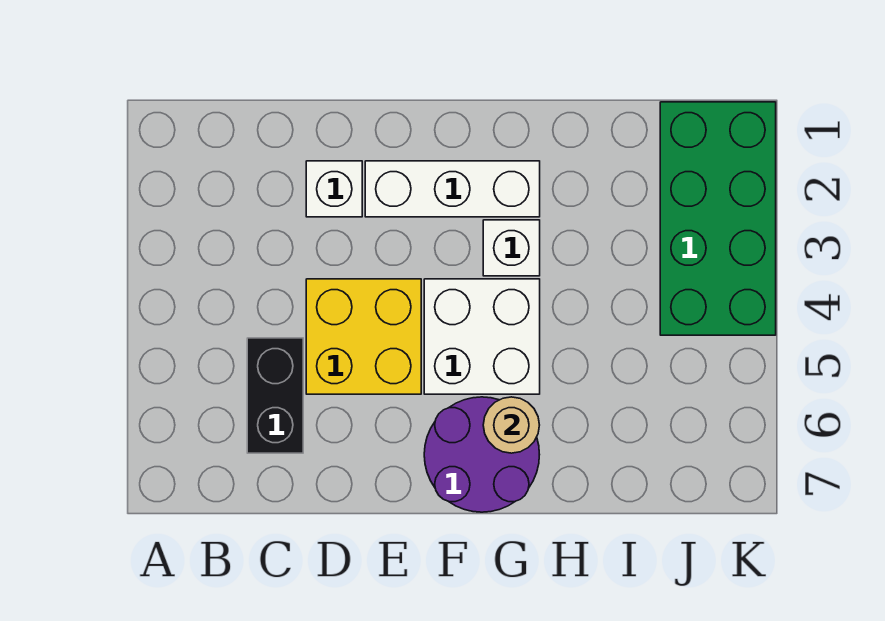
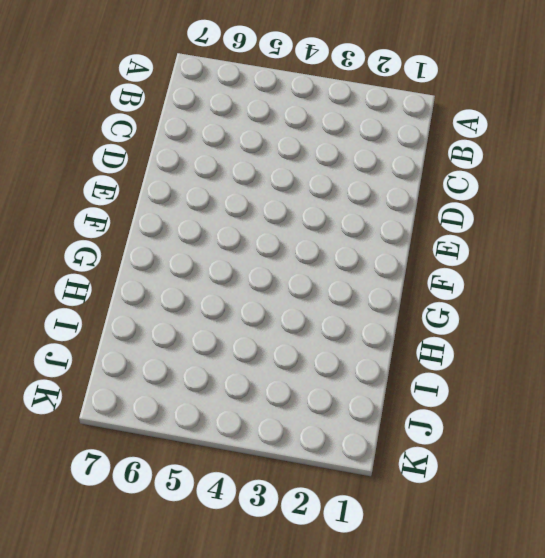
none -> black 1x2 brick [247,338,303,453]
none -> white 1x1 brick [306,161,362,217]

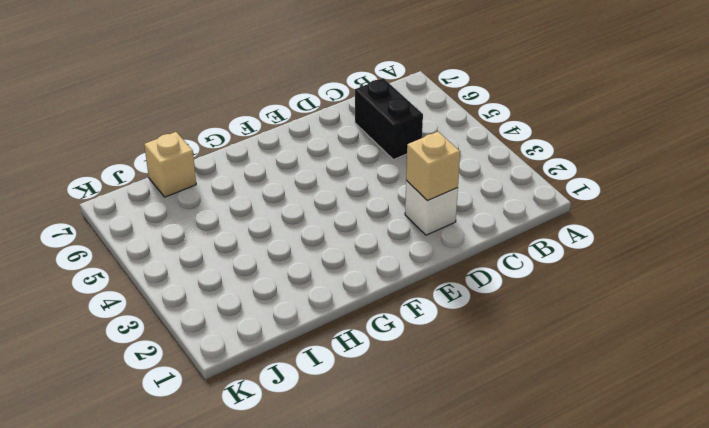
tan 1x1 brick [406,132,460,201] -> none
tan 1x1 brick [144,132,196,197] -> none
none -> yellow 2x2 brick [306,279,421,394]
none -> white 1x3 brick [365,161,540,217]

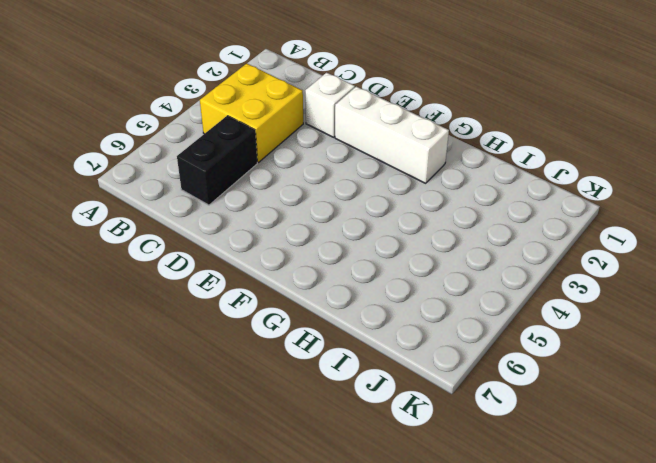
yellow 2x2 brick [200,64,303,162] -> yellow 2x2 brick moved to [306,279,421,394]
none -> white 2x2 brick [424,279,540,394]
none -> purple 2x2 round brick [424,397,540,512]

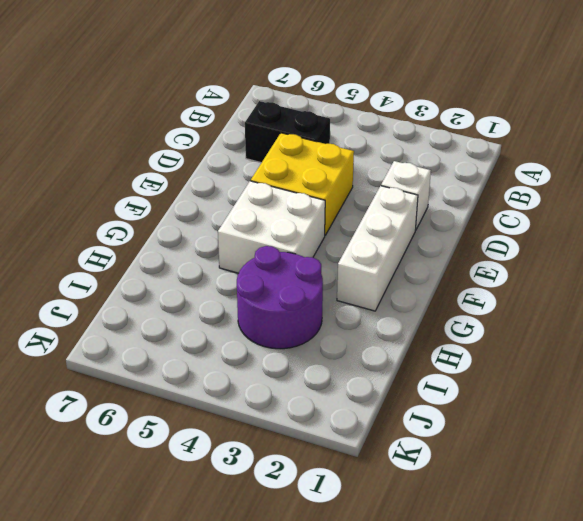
purple 2x2 round brick [237,246,323,349] -> purple 2x2 round brick moved to [424,397,540,512]
none -> white 1x1 brick [483,220,540,276]
none -> green 2x4 brick [660,102,776,335]

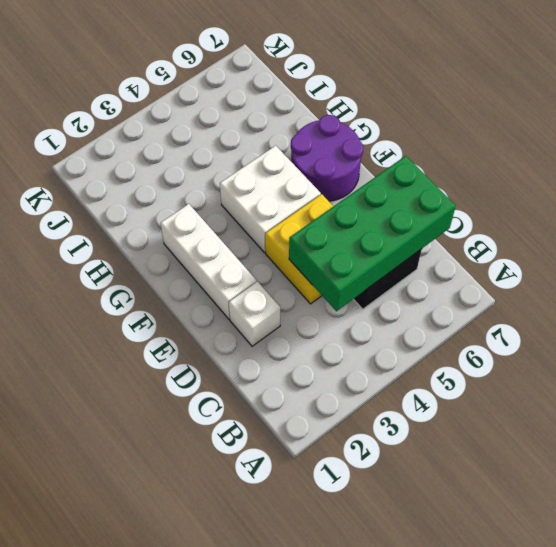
green 2x4 brick [289,156,456,311] -> green 2x4 brick moved to [660,102,776,335]
none -> white 1x1 brick [483,220,540,276]
none -> tan 1x1 round brick [483,397,539,453]

